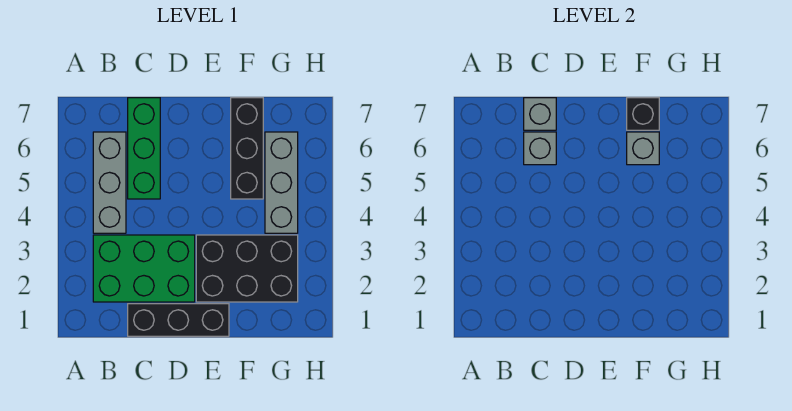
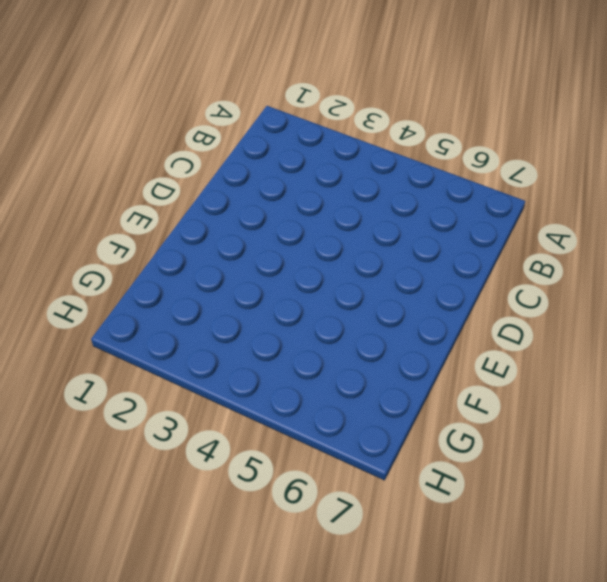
none -> green 2x3 brick [93,235,195,302]
none -> grey 1x3 brick [93,132,126,233]

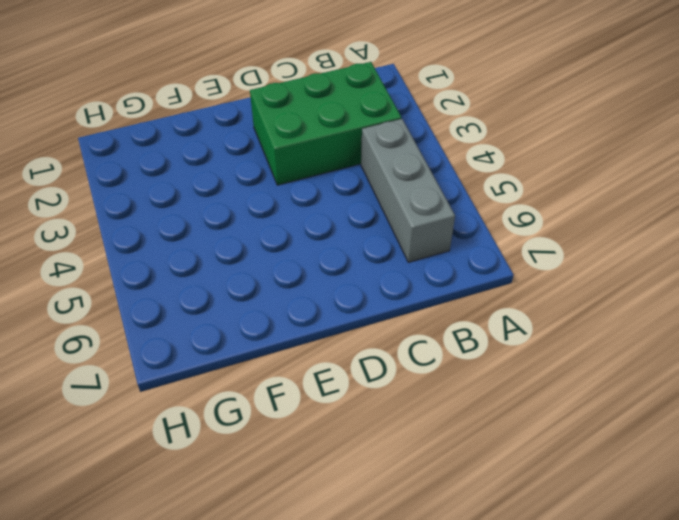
none -> black 1x3 brick [128,304,229,336]
none -> green 1x3 brick [128,98,160,199]

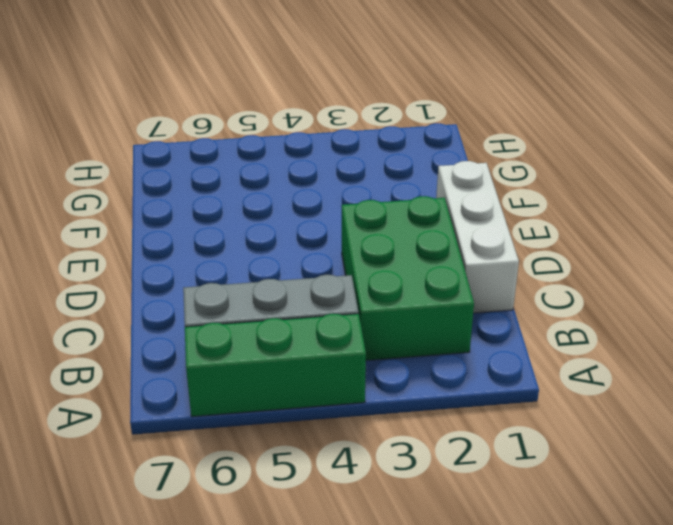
green 1x3 brick [185,314,366,417] -> green 1x3 brick moved to [128,98,160,199]
white 1x3 brick [436,161,519,313] -> black 1x3 brick [128,304,229,336]
none -> black 2x3 brick [196,235,298,302]
none -> black 1x3 brick [231,98,263,199]

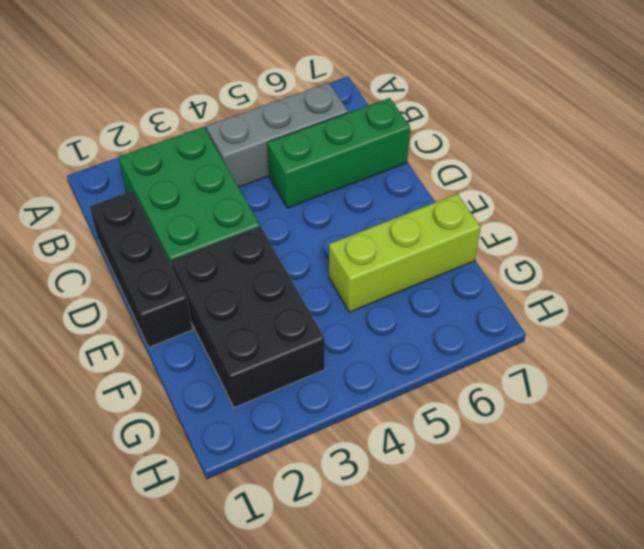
lime 1x3 brick [329,194,481,312] -> black 1x3 brick [231,98,263,199]
none -> grey 1x3 brick [265,132,298,233]
none -> grey 1x1 brick [524,132,556,165]

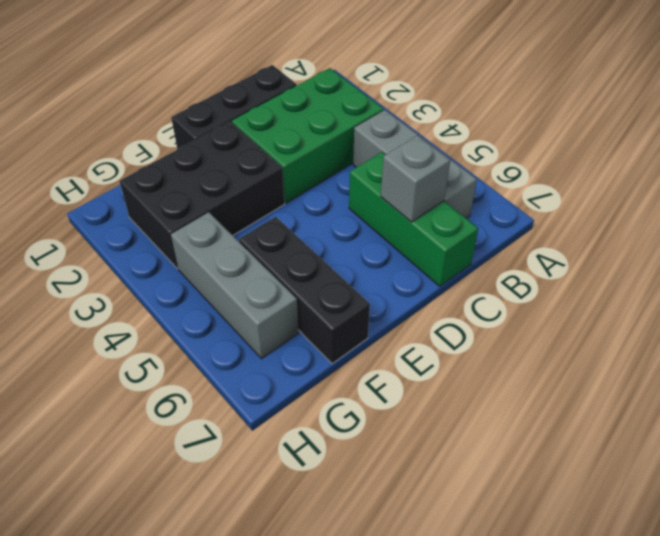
none -> grey 1x1 brick [524,98,556,130]
none -> grey 1x1 brick [627,132,659,165]

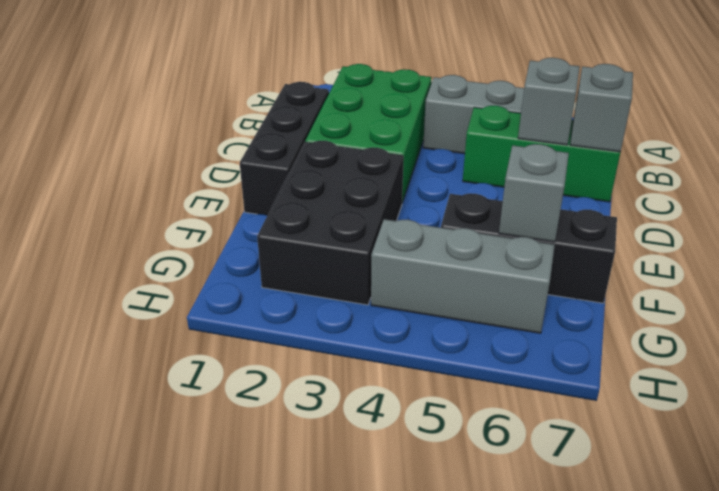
none -> black 1x1 brick [627,98,659,130]

